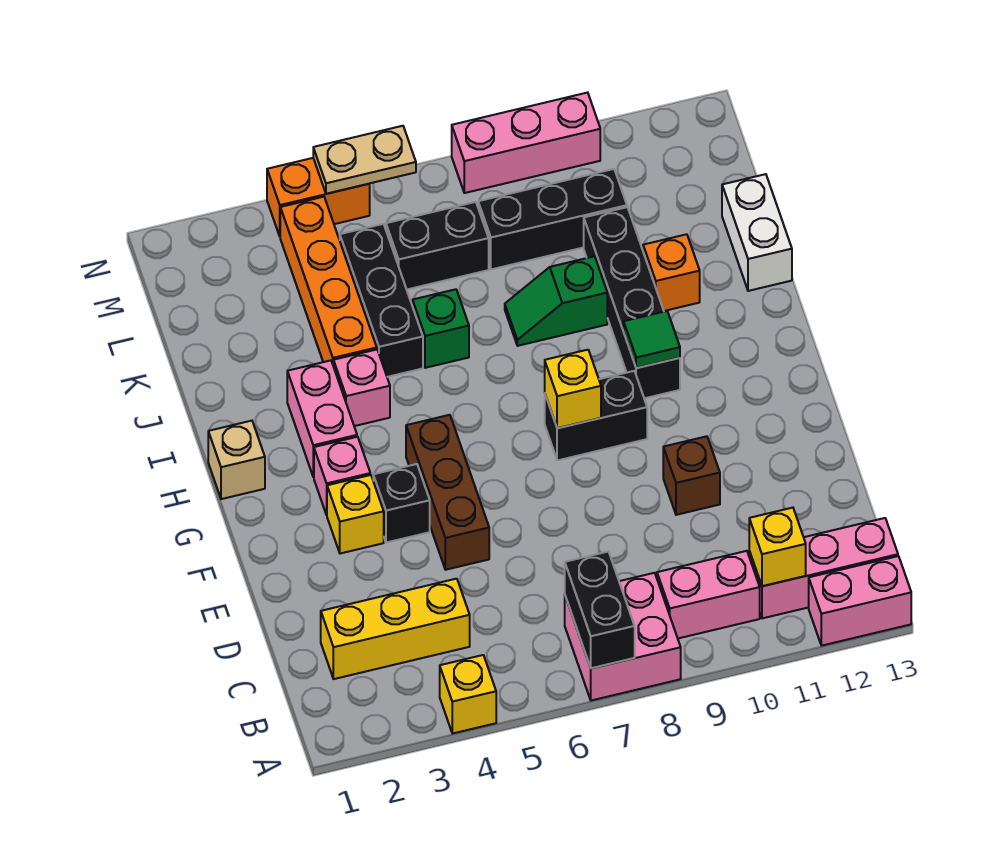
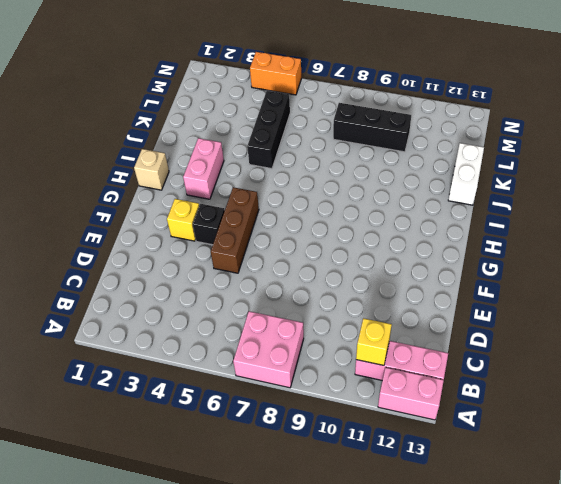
none -> yellow 1x1 brick [440,655,496,734]
none -> pink 1x2 brick [657,551,760,638]
none -> yellow 1x3 brick [321,579,470,679]
none -> brown 1x1 brick [663,436,720,515]

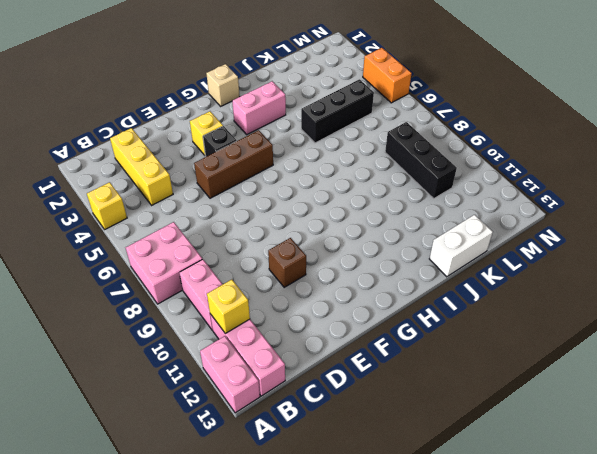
none -> pink 1x1 brick [314,437,370,515]
none -> black 1x2 brick [545,371,647,460]
none -> black 1x4 brick [584,207,680,398]
none -> pink 1x1 brick [333,350,390,426]

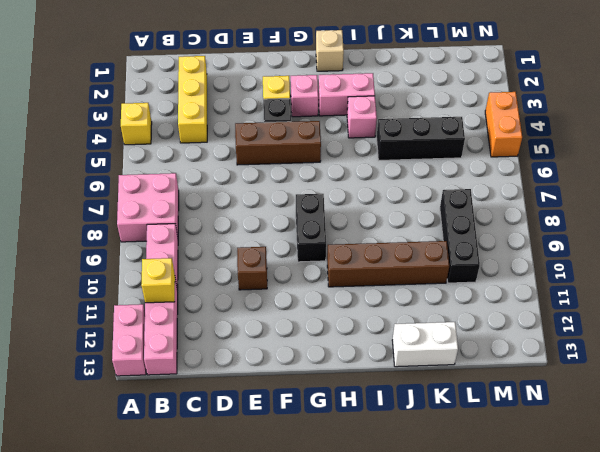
brown 1x4 brick [327,241,449,287] -> black 1x4 brick [584,207,680,398]
none -> orange 1x4 brick [280,197,377,364]
none -> green 1x1 brick [412,289,469,368]
none -> green 1x2 slope [505,256,607,346]
none -> orange 1x1 brick [643,234,700,311]

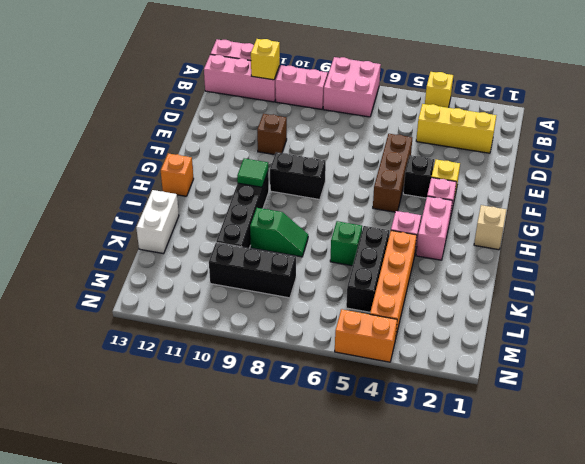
orange 1x1 brick [161,153,194,196] -> orange 1x1 brick moved to [643,234,700,311]
none -> black 1x2 brick [386,202,489,289]
none -> pink 1x3 brick [452,93,600,193]
none -> black 1x2 brick [565,552,635,668]
none -> yellow 1x1 brick [545,350,601,428]

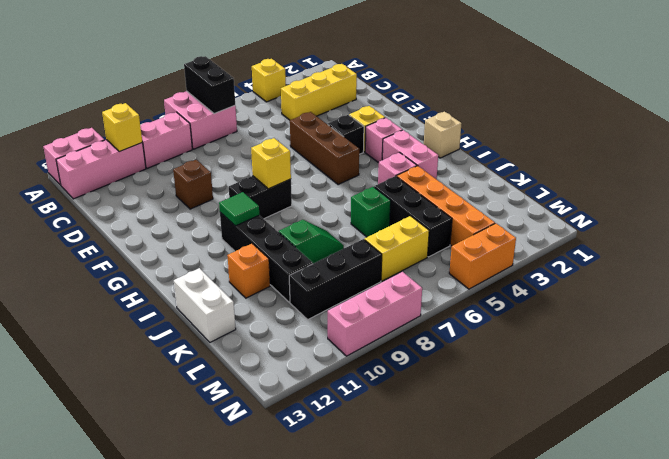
yellow 1x2 brick [364,216,429,281] -> black 1x2 brick [386,202,489,289]
none -> tan 1x2 plate [313,126,416,194]

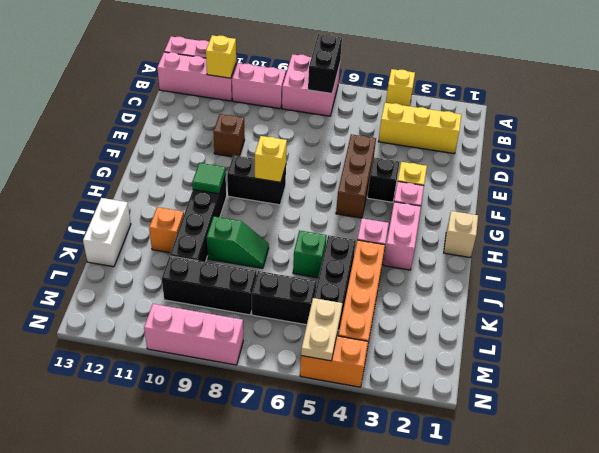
tan 1x2 plate [301,298,342,361] -> tan 1x2 plate turned to [313,126,416,194]

